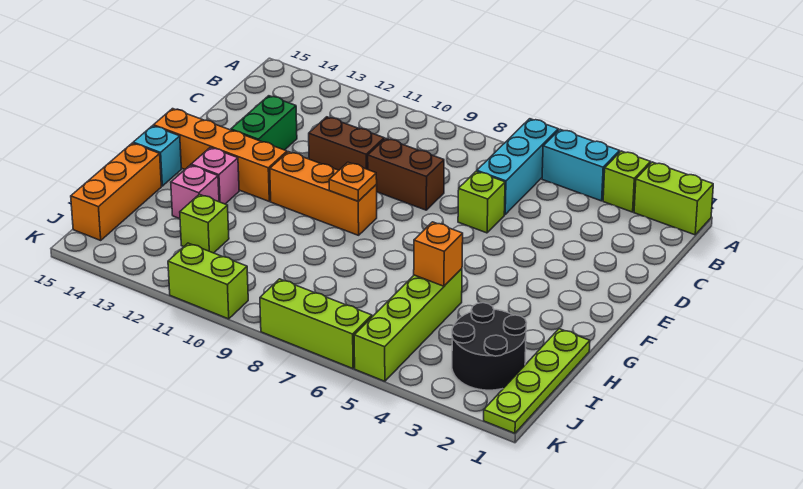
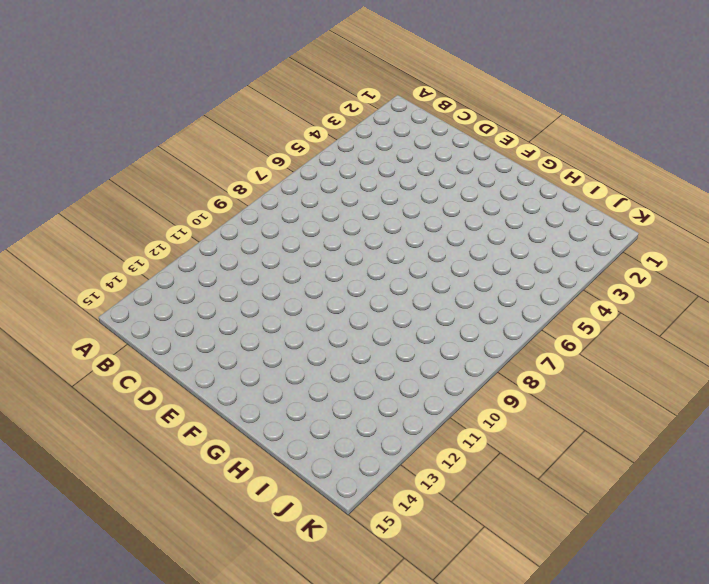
none -> lime 1x2 brick [634,162,713,235]
none -> lime 1x1 brick [603,151,651,212]
none -> cyan 1x2 brick [542,129,620,201]

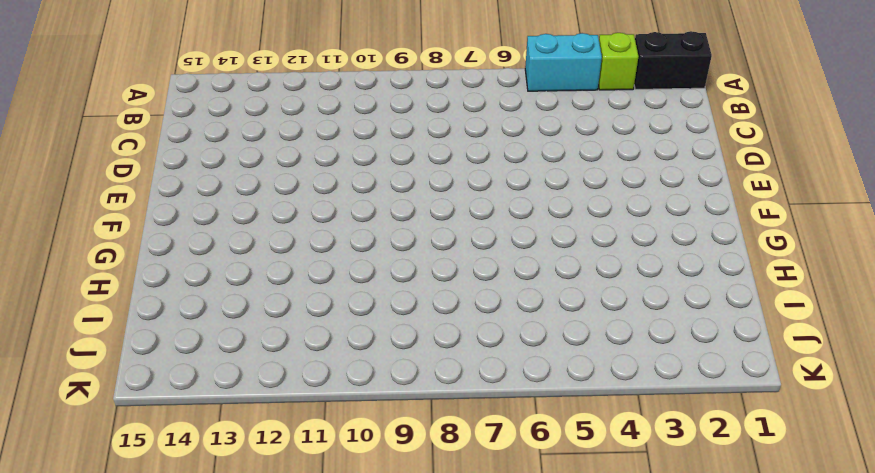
black 1x2 brick [634,31,712,89] -> lime 1x2 brick [634,162,713,235]
none -> cyan 1x3 brick [477,119,558,215]
none -> lime 1x1 brick [458,171,505,233]
none -> brown 1x2 brick [368,138,444,210]

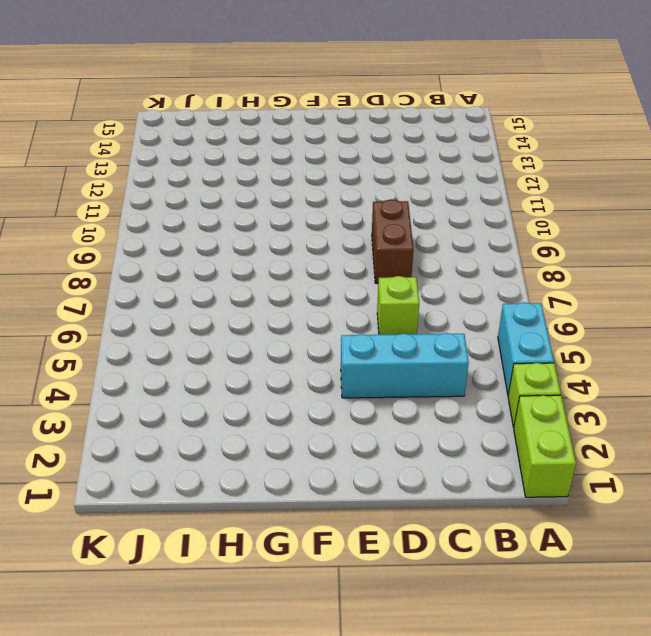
cyan 1x3 brick [341,333,469,398] -> cyan 1x3 brick moved to [477,119,558,215]
none -> brown 1x2 brick [309,117,384,170]
none -> green 1x2 brick [231,96,297,150]
none -> orange 1x3 brick [270,152,377,235]

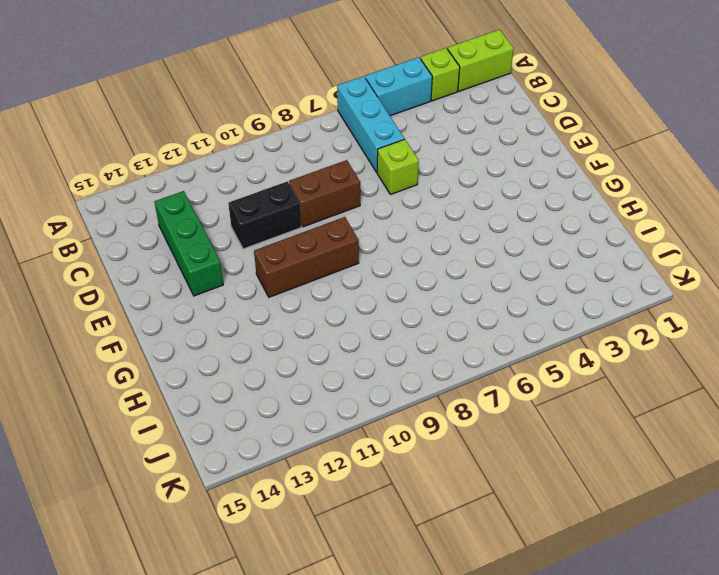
green 1x3 brick [154,191,223,296] -> green 1x2 brick [231,96,297,150]
black 1x2 brick [228,181,302,249] -> brown 1x2 brick [309,117,384,170]
brown 1x3 brick [254,217,359,297] -> orange 1x3 brick [270,152,377,235]
none -> orange 1x4 brick [154,109,287,201]
none -> pink 1x1 brick [191,147,239,204]
none -> cyan 1x1 brick [133,126,181,186]

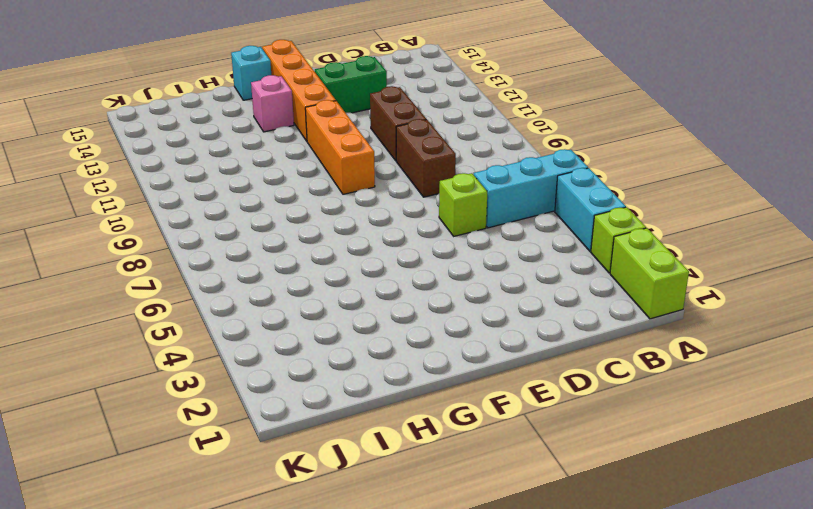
none -> lime 1x4 plate [484,329,590,433]
none -> lime 1x4 brick [354,269,462,381]
none -> pink 1x1 brick [171,165,219,219]

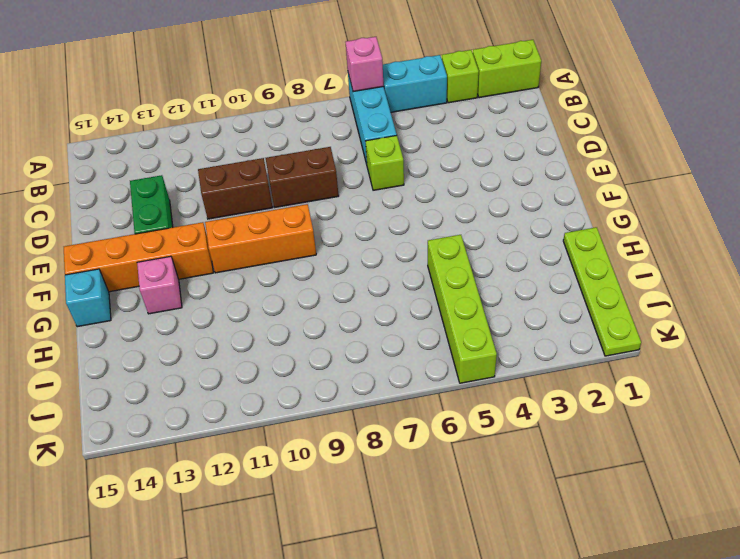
pink 1x1 brick [346,37,384,92] -> pink 1x1 brick moved to [171,165,219,219]
none -> orange 1x3 brick [71,143,161,240]
none -> black 2x2 round brick [452,303,526,390]
none -> lime 1x1 brick [180,194,229,253]

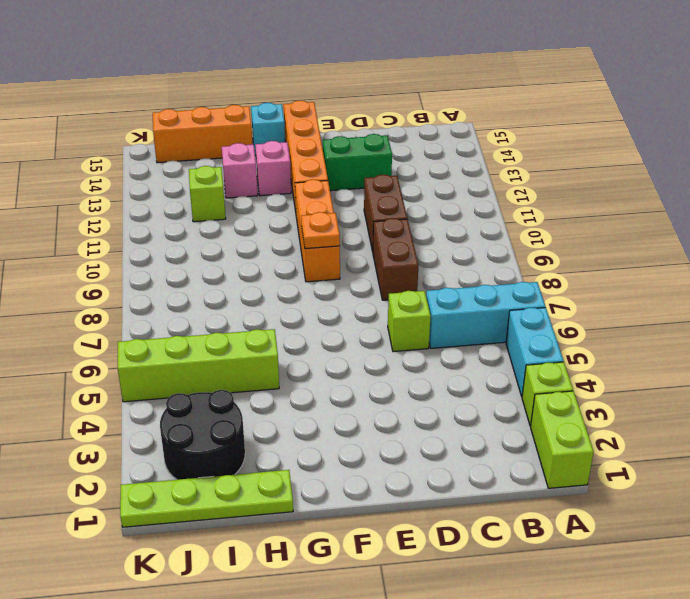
none -> lime 1x3 brick [260,279,372,369]
none -> lime 1x2 brick [168,243,248,319]
none -> orange 1x1 brick [414,222,463,286]

